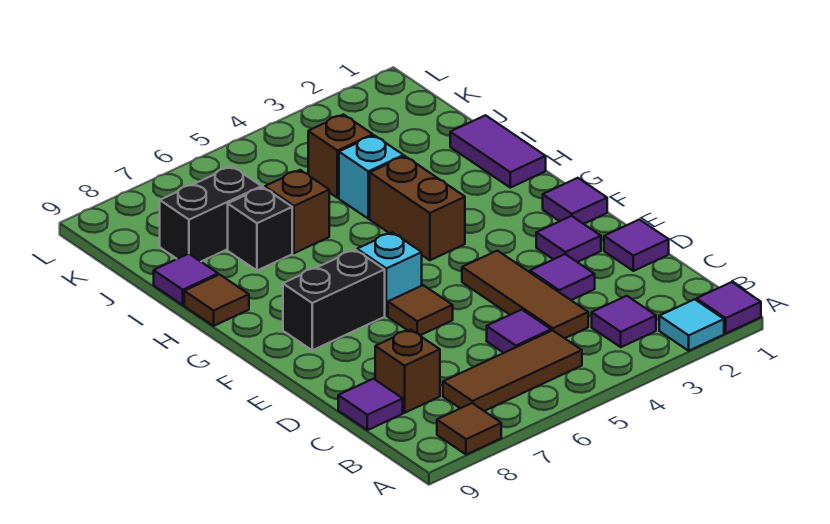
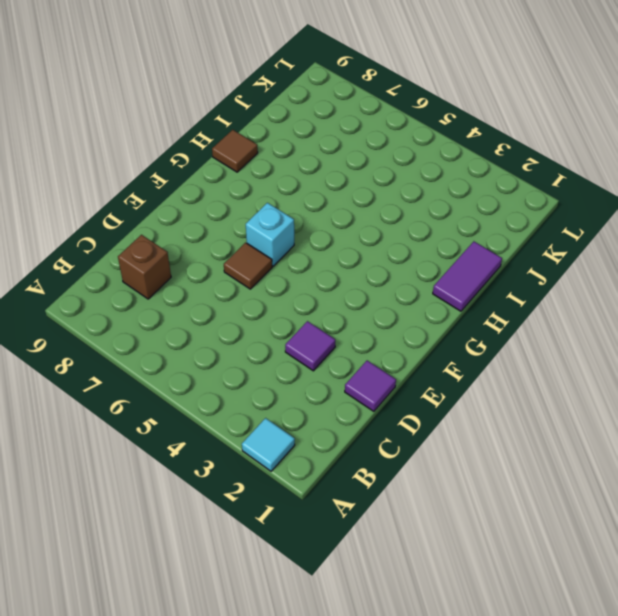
none -> purple 1x1 tile [696,282,761,333]
none -> brown 1x1 tile [437,403,501,455]
none -> purple 1x1 tile [592,296,656,347]

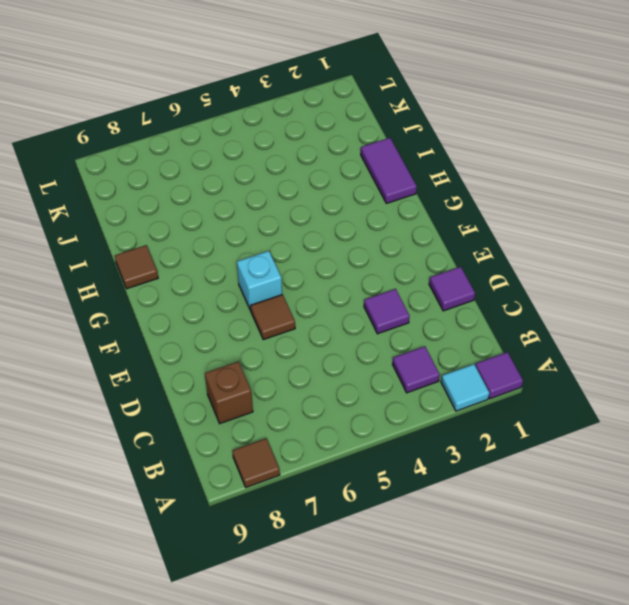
none -> brown 1x3 tile [443,330,582,411]
none -> brown 1x3 tile [462,251,588,338]
none -> purple 1x1 tile [487,310,551,353]

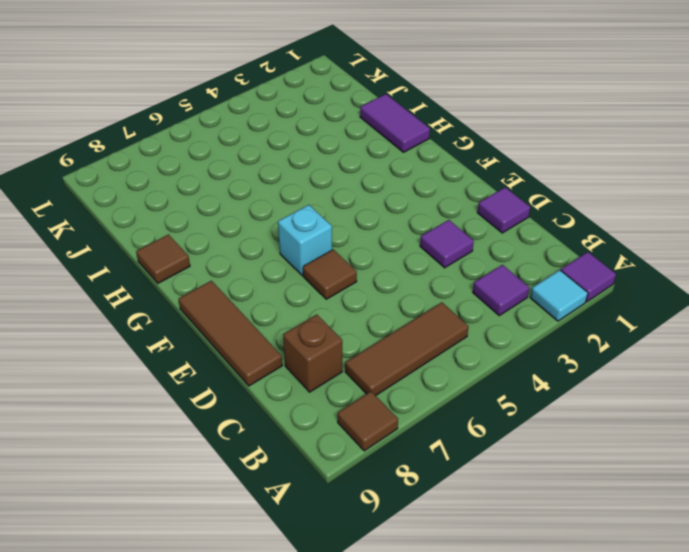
brown 1x3 tile [179,281,282,386] -> brown 1x3 tile moved to [462,251,588,338]
none -> purple 1x1 tile [487,310,551,353]
none -> purple 1x1 tile [338,379,403,430]
none -> purple 1x1 tile [536,216,601,262]

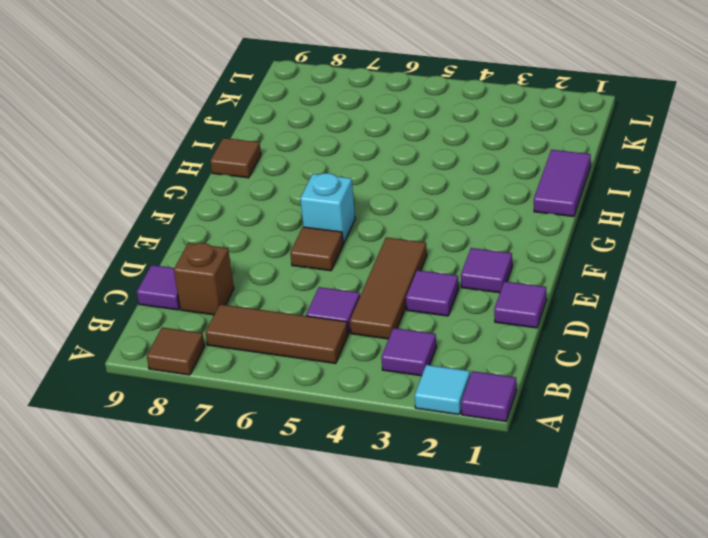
none -> purple 1x1 tile [543,178,607,224]
none -> black 1x2 brick [283,250,385,350]
none -> brown 1x2 brick [370,156,465,260]

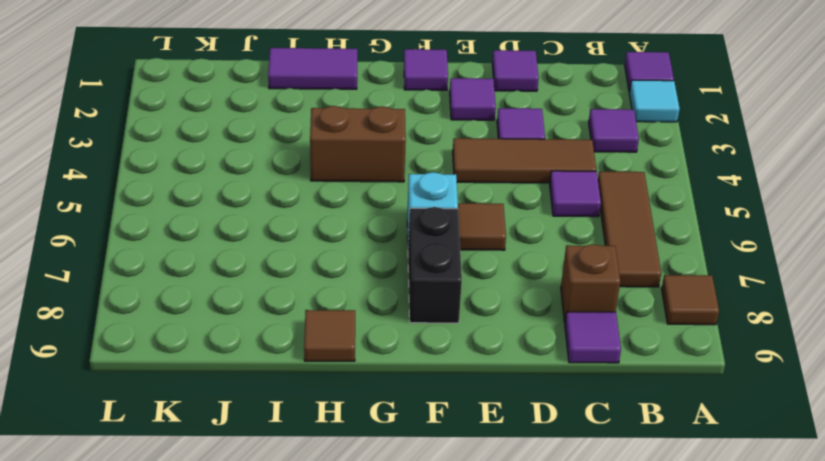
none -> cyan 1x1 brick [339,135,404,219]
none -> brown 1x1 brick [265,170,329,253]
none -> black 1x1 brick [228,187,292,270]

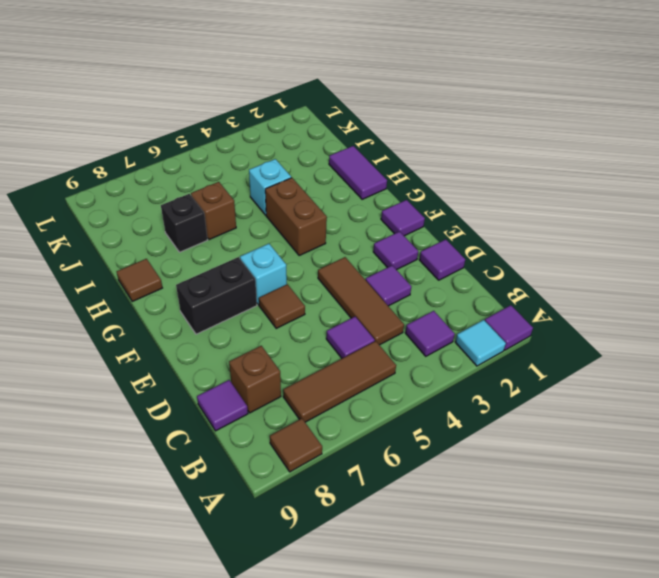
none -> purple 1x1 tile [154,254,218,305]
none -> brown 1x1 brick [308,114,373,198]
none -> black 1x2 brick [160,166,262,261]

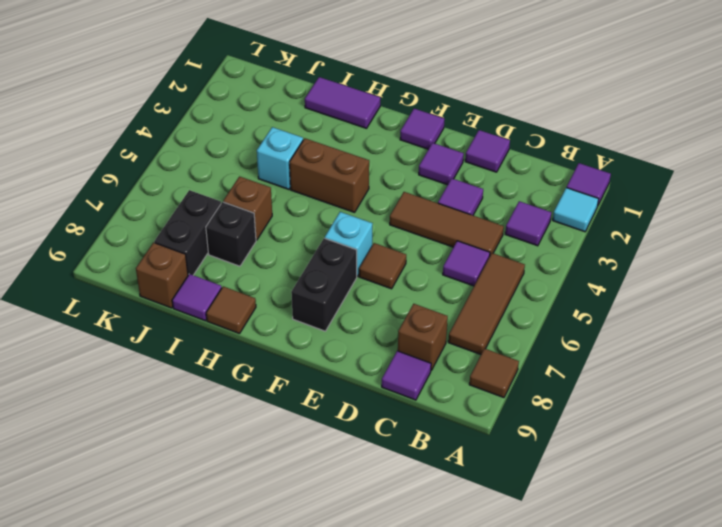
brown 1x1 brick [136,243,188,308] -> brown 1x1 brick moved to [308,114,373,198]

